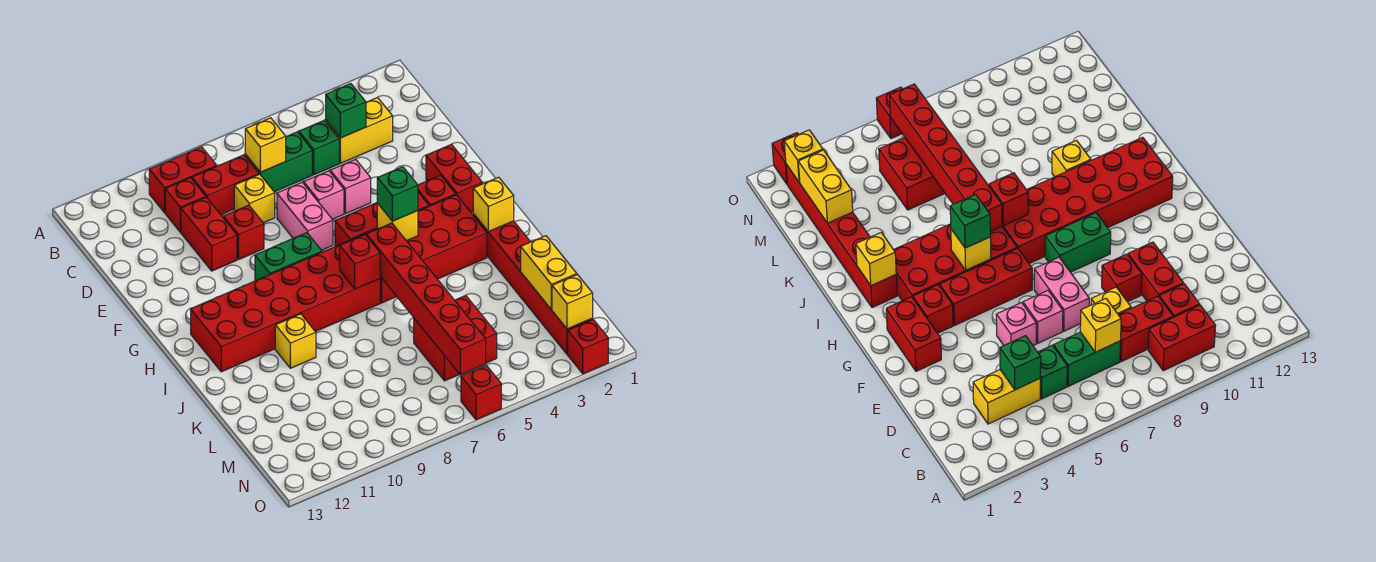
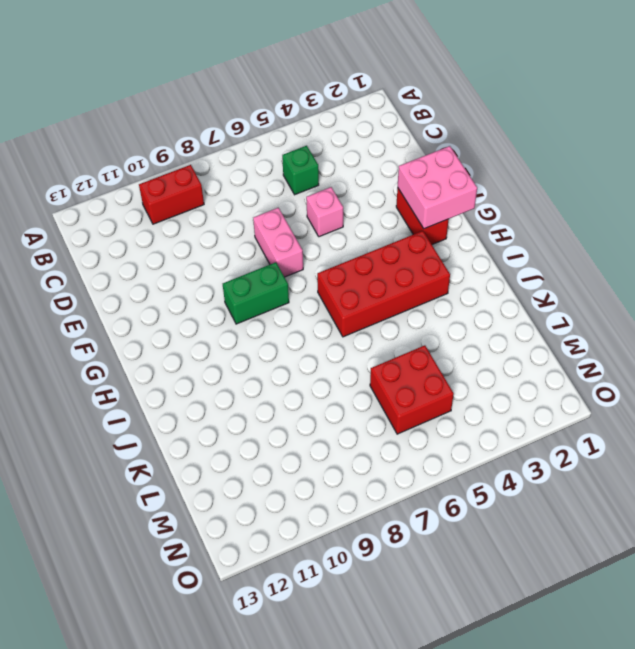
pink 2x2 brick [398,146,477,229] -> none
none -> yellow 1x2 brick [326,97,393,163]
none -> green 1x2 brick [245,132,312,192]
none -> red 1x2 brick [192,155,259,215]
none -> red 1x1 brick [165,178,206,232]

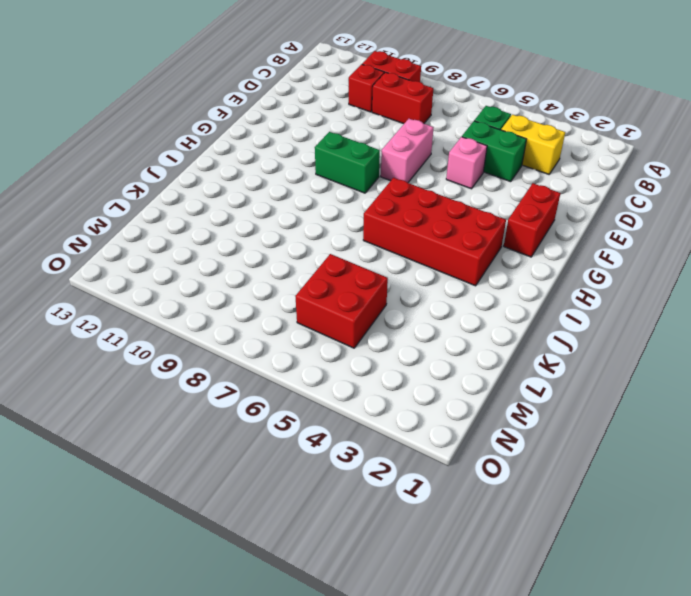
green 1x2 brick [462,121,527,182] -> green 1x2 brick moved to [245,132,312,192]
none -> yellow 1x1 brick [234,174,275,223]
none -> red 1x2 brick [181,197,237,271]
none -> pink 1x1 brick [304,171,344,219]
none -> red 1x1 brick [223,205,264,260]

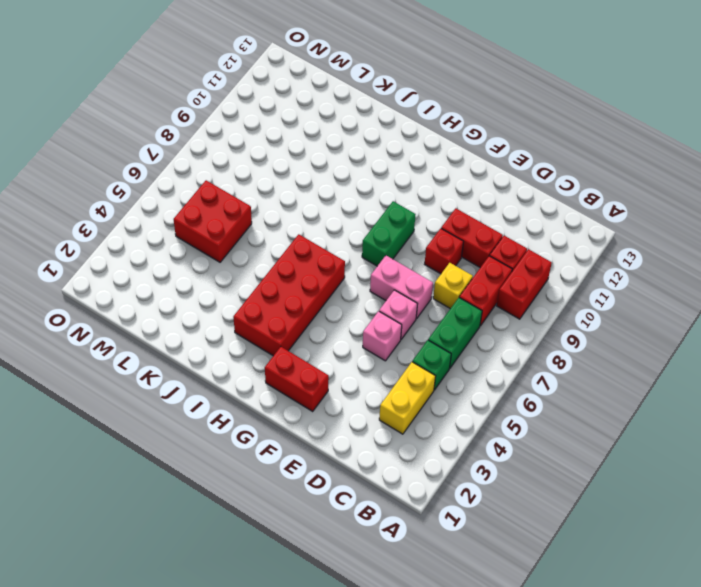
none -> red 1x1 brick [418,175,456,206]
none -> red 1x3 brick [335,192,429,246]
none -> red 2x6 brick [191,241,380,372]
none -> red 1x6 brick [473,214,593,354]

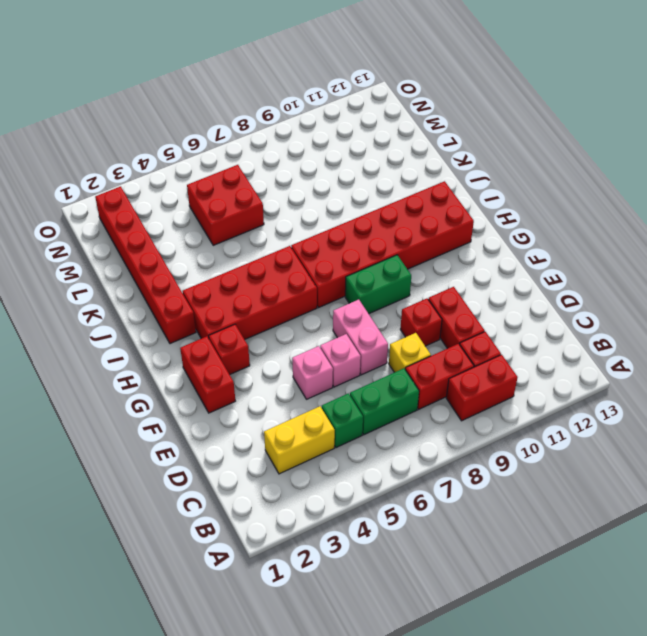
none -> red 1x3 brick [335,192,429,246]
none -> yellow 1x1 brick [275,314,316,368]
none -> red 1x1 brick [568,320,608,374]
none -> red 1x1 brick [461,365,501,420]

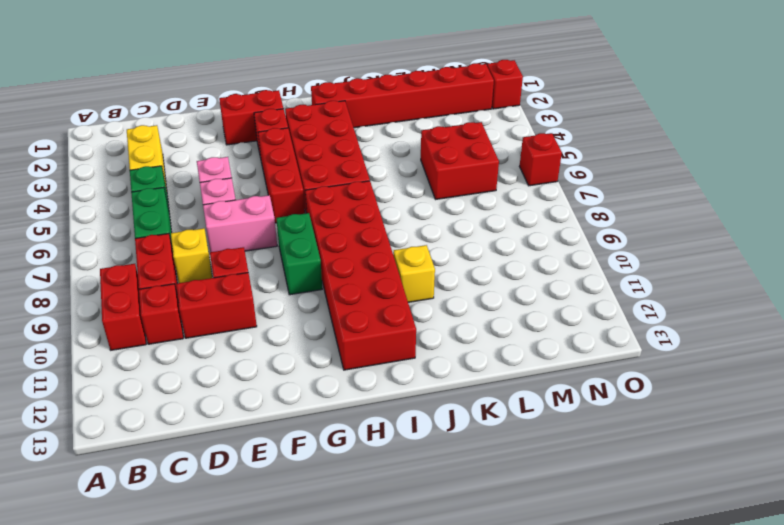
none -> green 1x1 brick [326,84,366,138]
none -> yellow 1x1 brick [245,118,286,172]
none -> yellow 1x1 brick [377,203,418,241]
none -> yellow 1x1 brick [473,177,514,232]

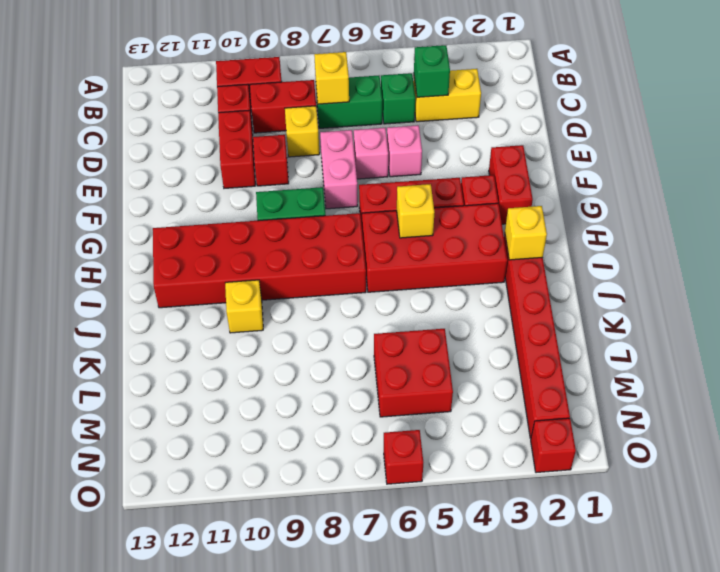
none -> red 1x6 brick [367,223,486,375]
none -> red 1x1 brick [340,235,380,289]
none -> yellow 1x2 brick [521,236,577,309]
none -> yellow 1x1 brick [552,275,593,329]

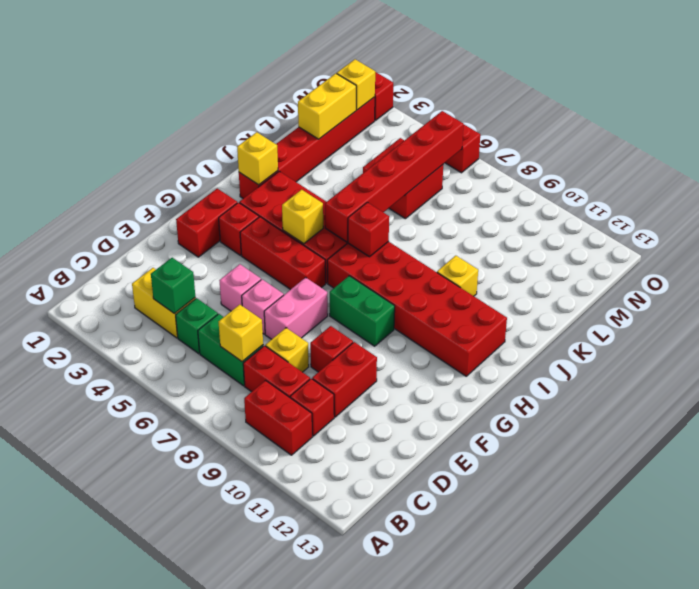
none -> green 1x1 brick [377,167,418,221]

